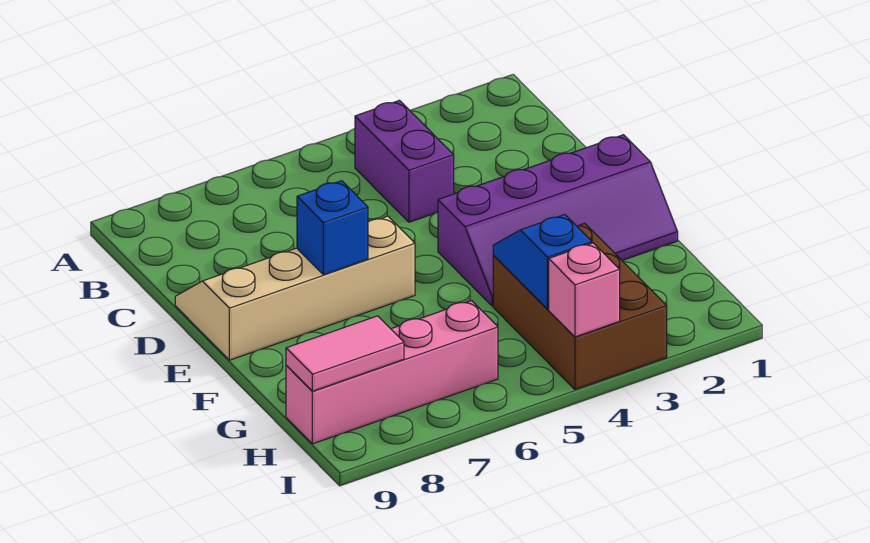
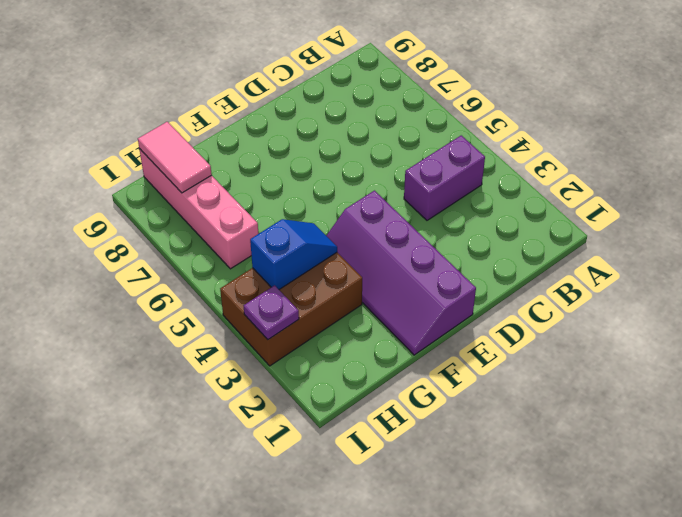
purple 1x1 plate [244,285,299,339] -> none
none -> tan 2x4 slope [175,216,415,360]
none -> blue 1x1 brick [297,181,368,275]

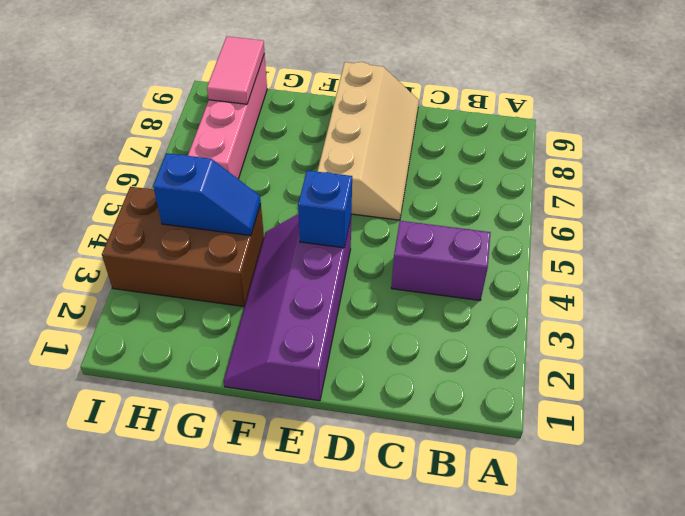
blue 1x1 brick [298,170,352,248] -> blue 1x1 brick moved to [297,181,368,275]
none -> pink 1x1 brick [549,243,620,337]

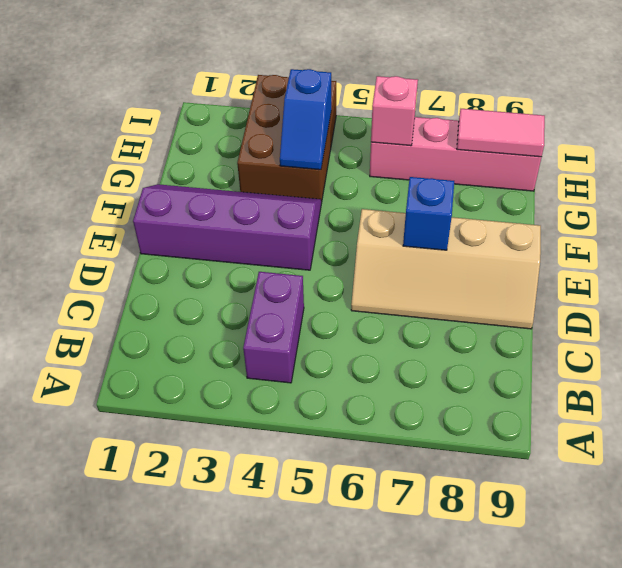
pink 1x1 brick [371,76,418,146] -> pink 1x1 brick moved to [549,243,620,337]

